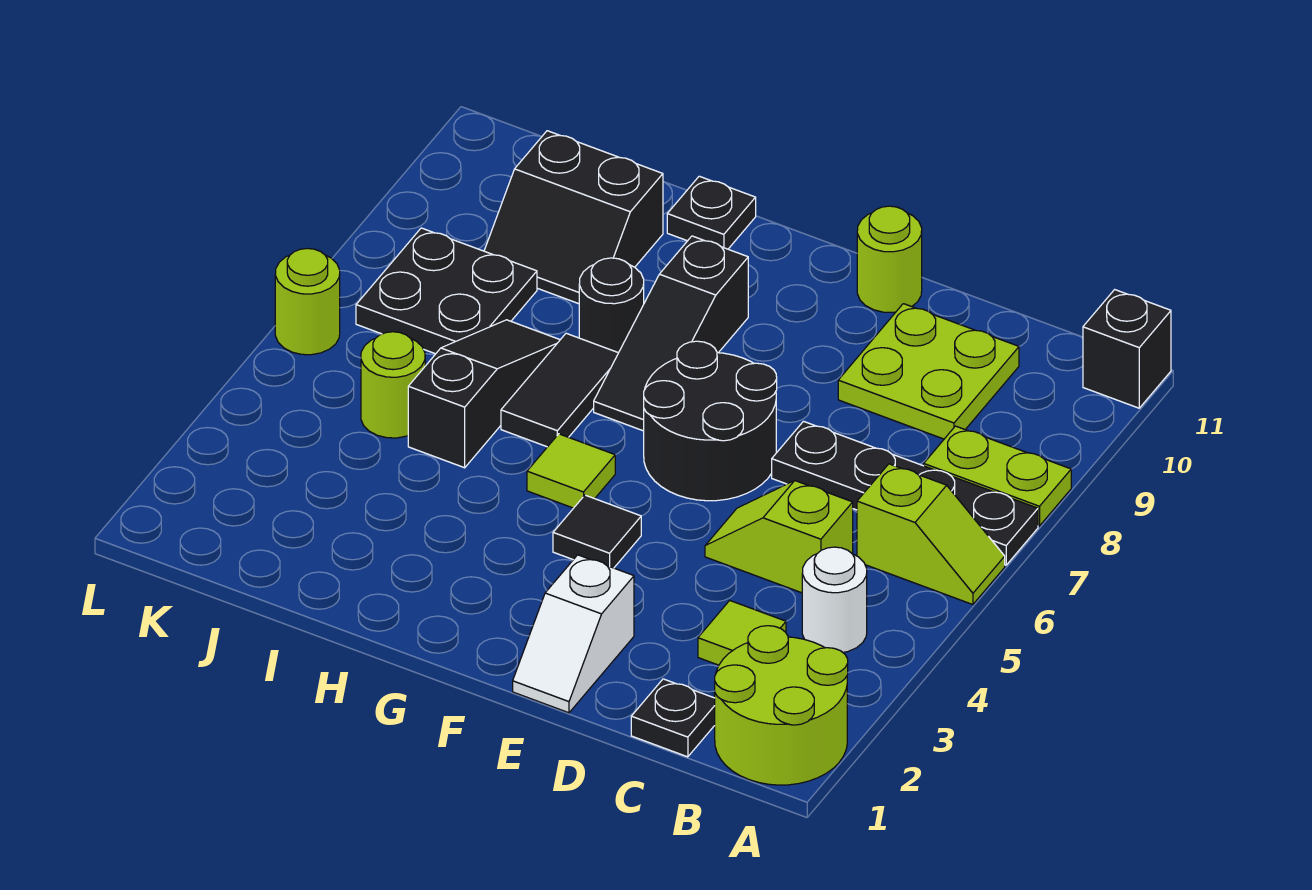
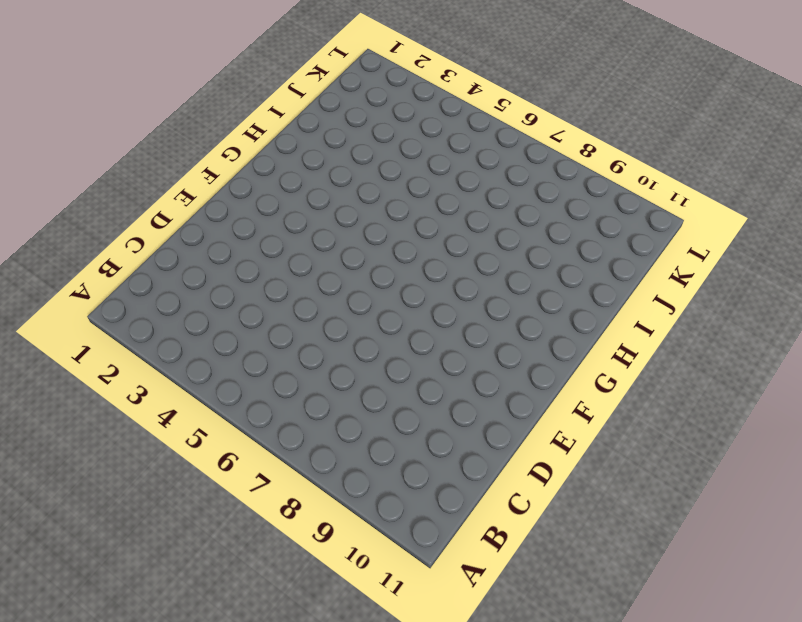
none -> lime 2x2 round brick [715,626,848,785]
none -> lime 1x2 slope [857,464,1005,605]
none -> black 1x4 plate [772,421,1038,565]

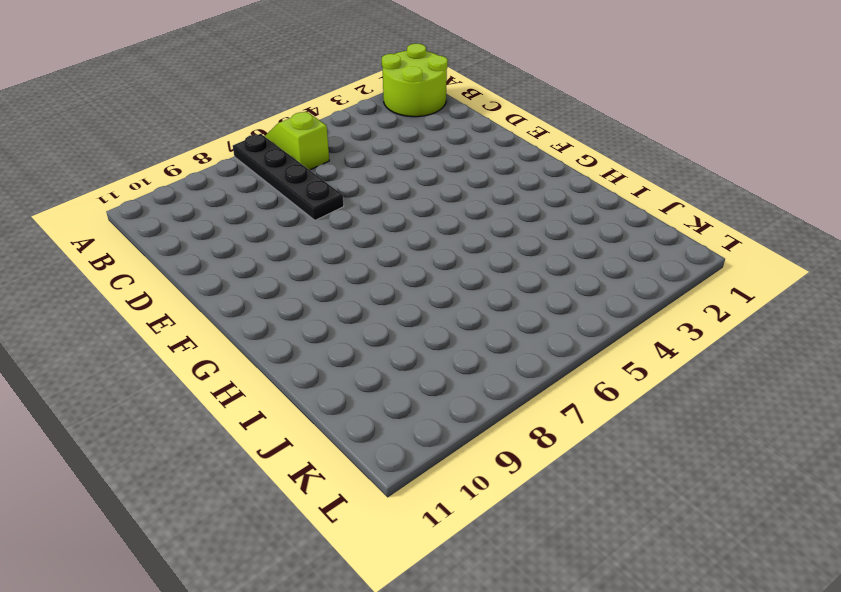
none -> lime 1x2 plate [924,426,1071,526]
none -> black 1x1 brick [1083,290,1171,408]
none -> white 1x1 round brick [802,547,867,652]

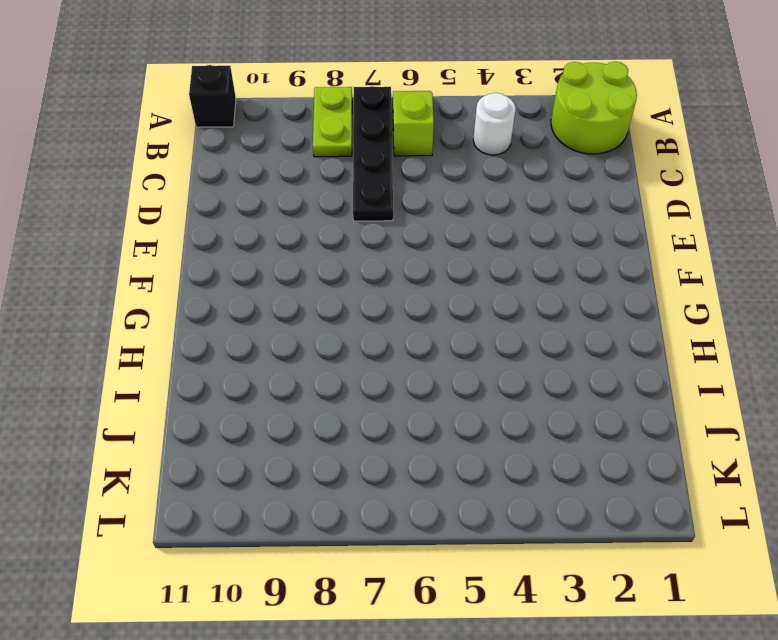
none -> black 1x1 plate [631,679,715,757]
none -> lime 1x1 tile [698,600,786,665]
none -> lime 1x2 slope [705,481,853,593]

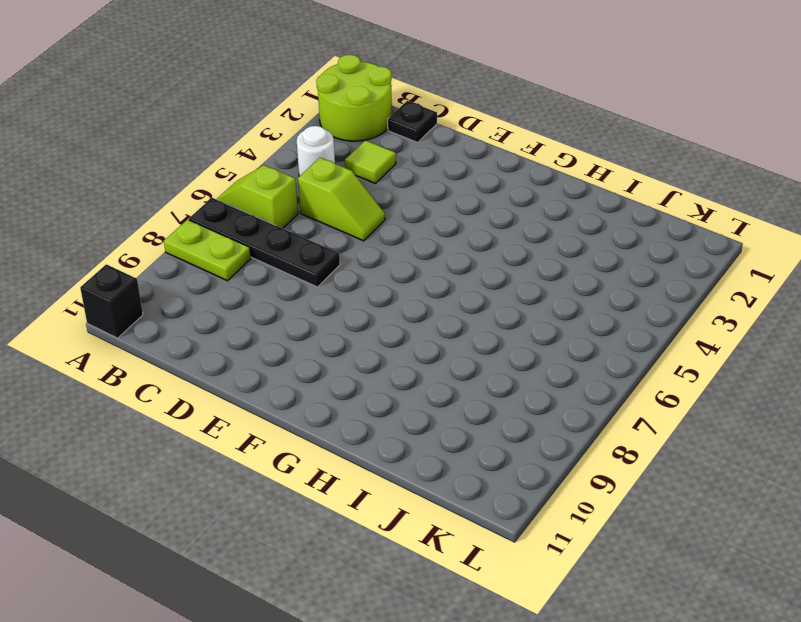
none -> lime 2x2 plate [838,304,1019,439]
none -> white 1x2 slope [513,555,634,713]
none -> black 2x2 round brick [644,341,777,501]

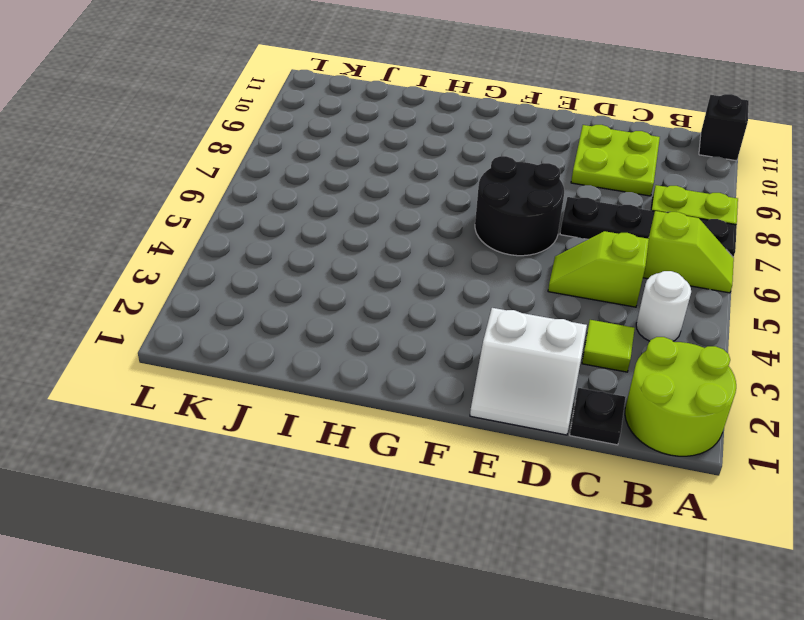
white 2x2 slope [470,308,587,435] -> white 1x2 slope [513,555,634,713]
none -> lime 1x1 round brick [857,206,922,312]
none -> black 1x1 tile [553,495,641,568]
none -> lime 1x1 tile [527,434,615,508]

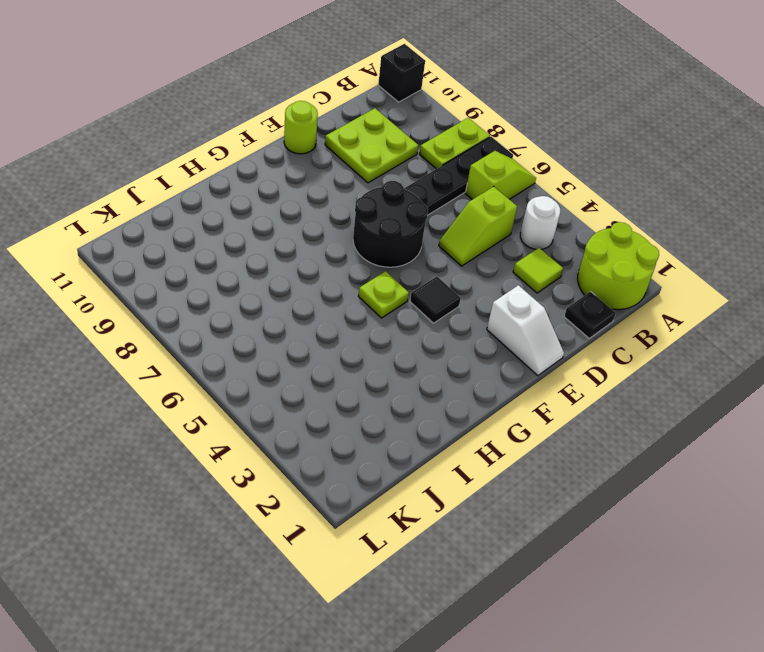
lime 1x1 plate [358,271,409,318] -> lime 1x1 tile [527,434,615,508]
none -> black 1x3 slope [594,236,748,431]
none -> black 1x2 tile [501,333,618,447]
none -> black 1x1 round brick [579,258,644,353]

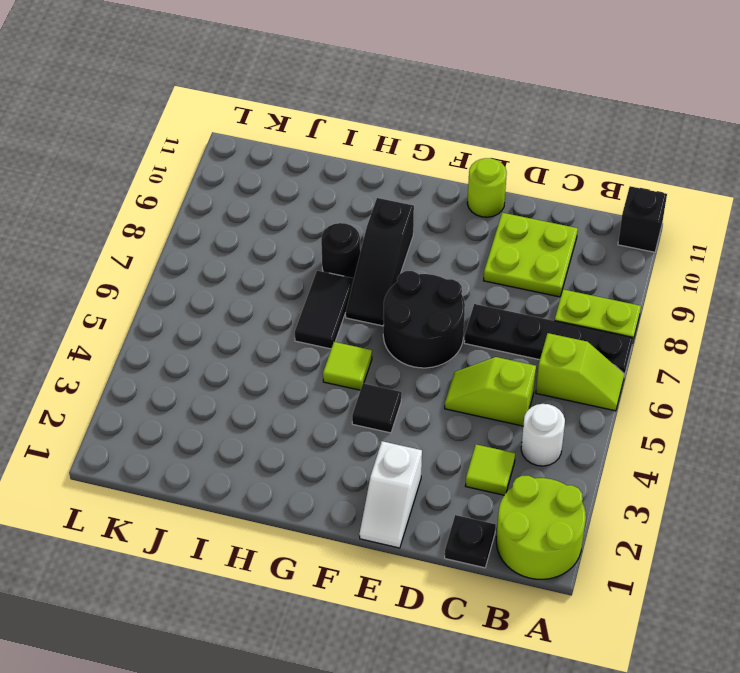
none -> black 1x1 plate [667,176,756,249]
none -> black 1x3 slope [408,320,560,468]
none -> black 2x2 slope [484,131,663,304]

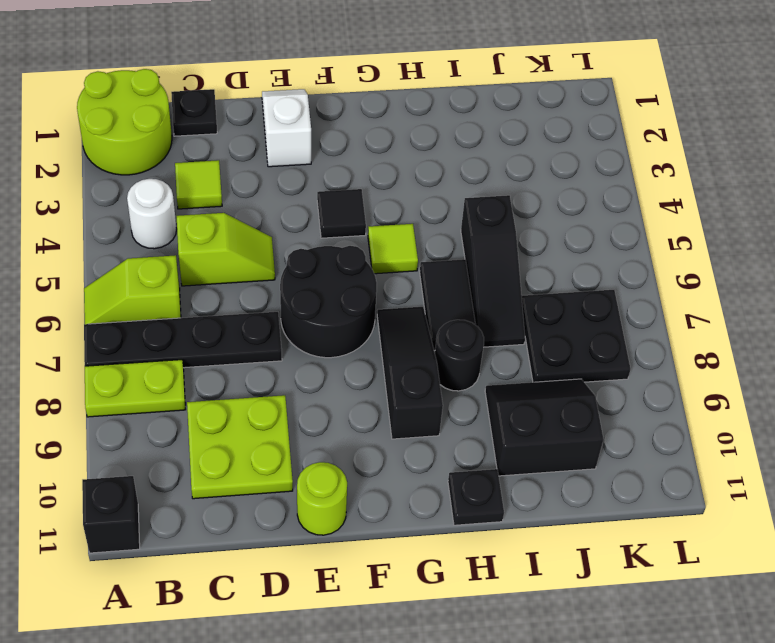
none -> lime 1x1 round brick [361,332,425,438]
none -> lime 1x1 round brick [275,248,340,355]

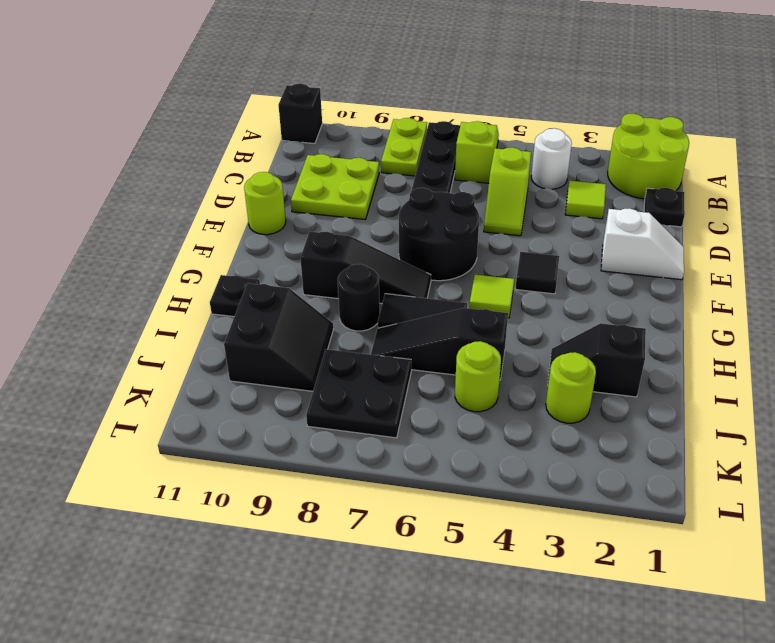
black 1x2 slope [548,323,646,397] -> none
lime 1x1 round brick [546,352,596,423] -> lime 1x1 round brick moved to [275,248,340,355]

